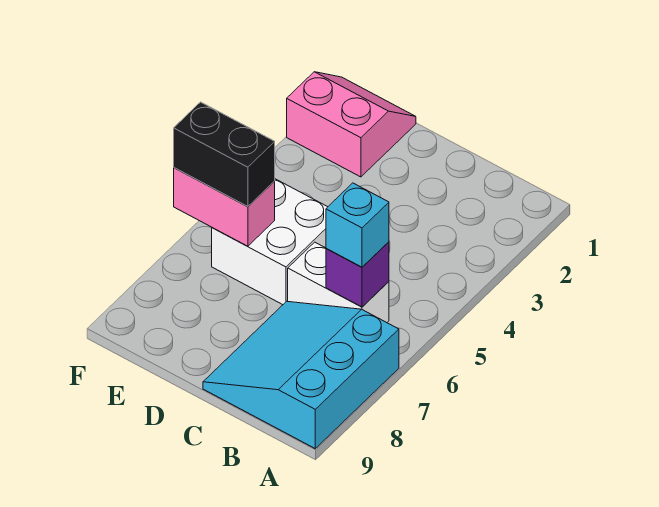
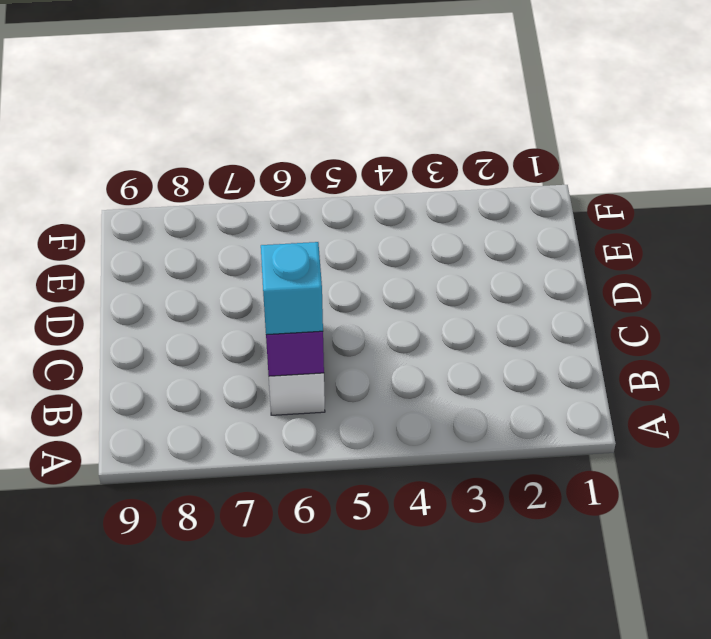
none -> cyan 3x3 slope [203,301,399,448]
none -> white 2x2 brick [212,179,327,305]

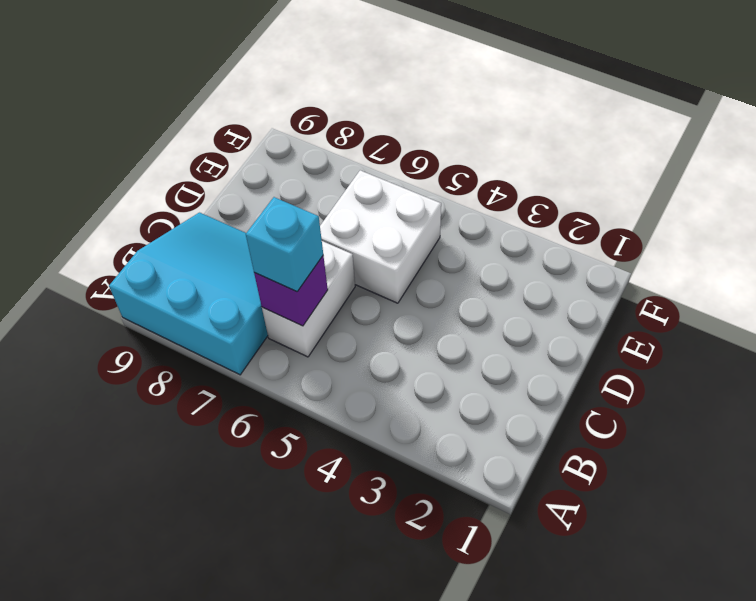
none -> pink 2x2 slope [287,72,416,177]
none -> pink 1x2 brick [174,168,275,246]

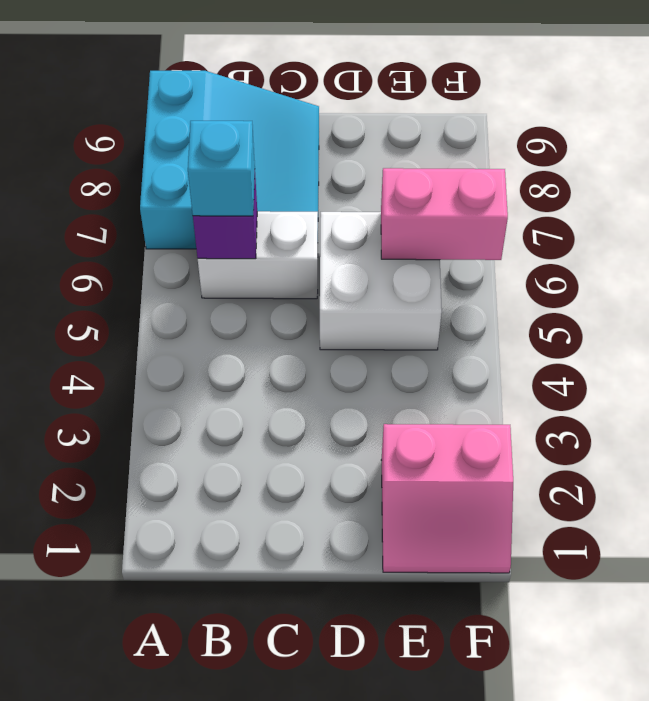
none -> black 1x2 brick [174,102,275,206]

